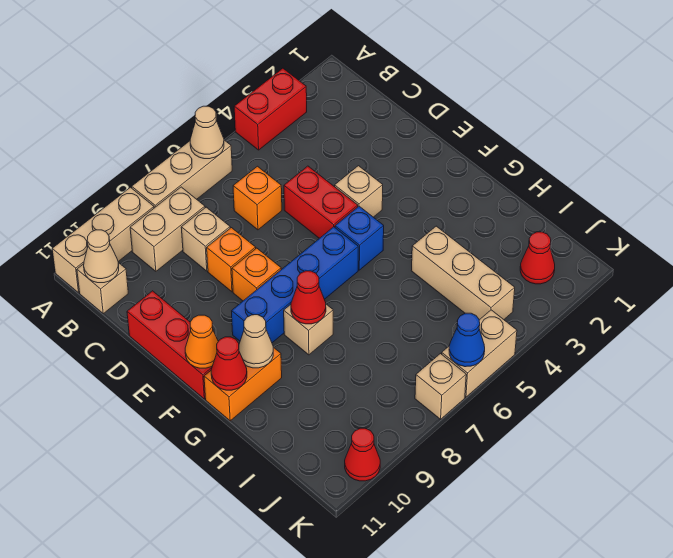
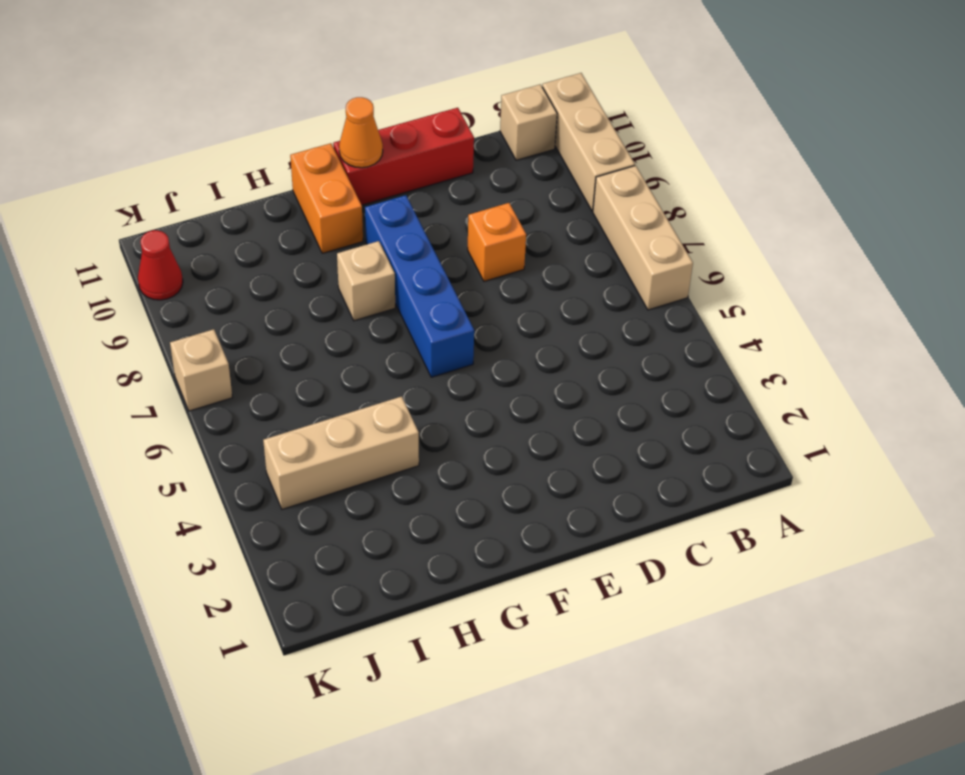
none -> red 1x2 brick [234,68,307,150]
none -> tan 1x2 brick [130,187,205,271]
none -> orange 1x1 brick [233,166,282,230]

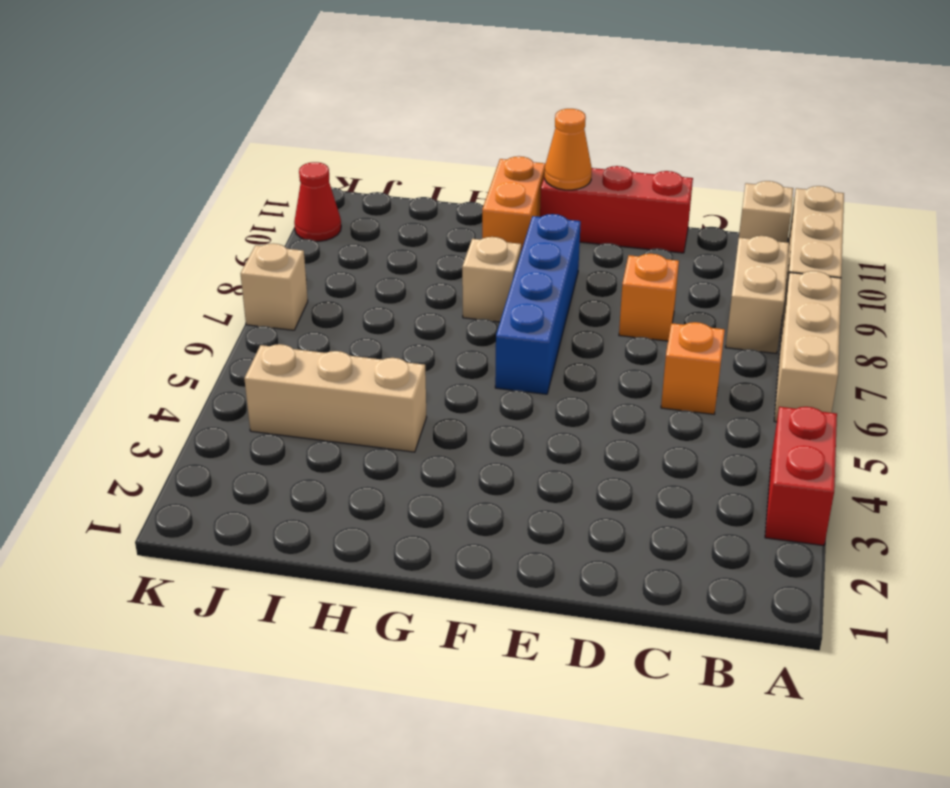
none -> tan 1x1 brick [181,207,230,271]
none -> red 1x2 brick [284,166,358,238]
none -> tan 1x1 brick [335,166,383,217]

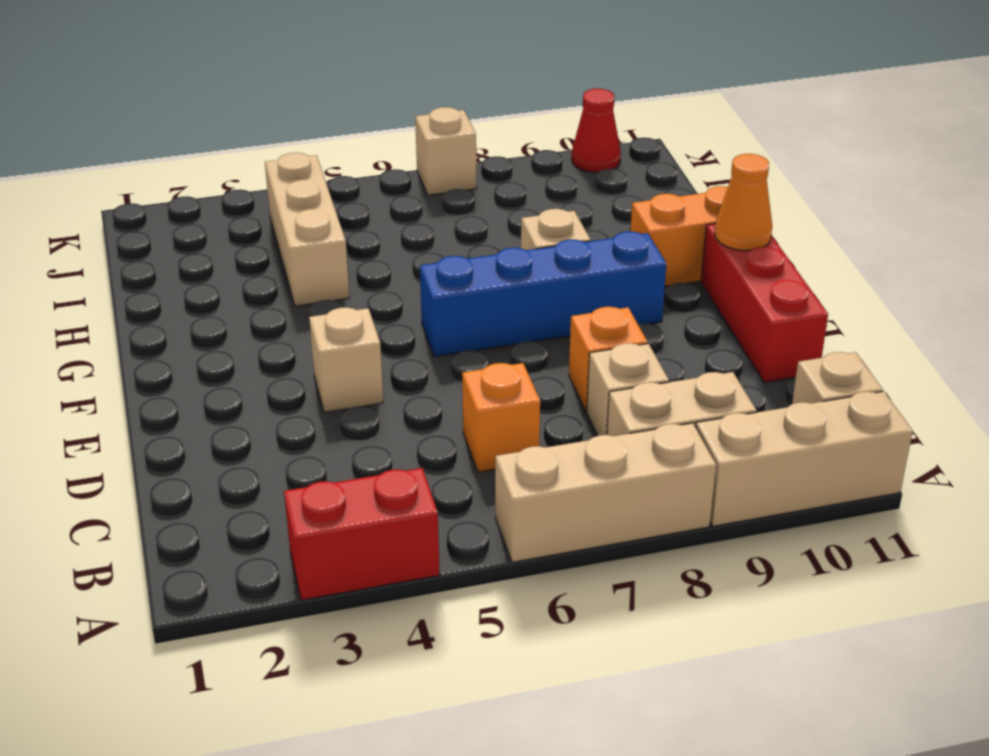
none -> red 1x2 brick [284,166,358,238]
none -> orange 1x1 brick [232,248,281,301]
none -> blue 1x1 brick [335,206,384,270]

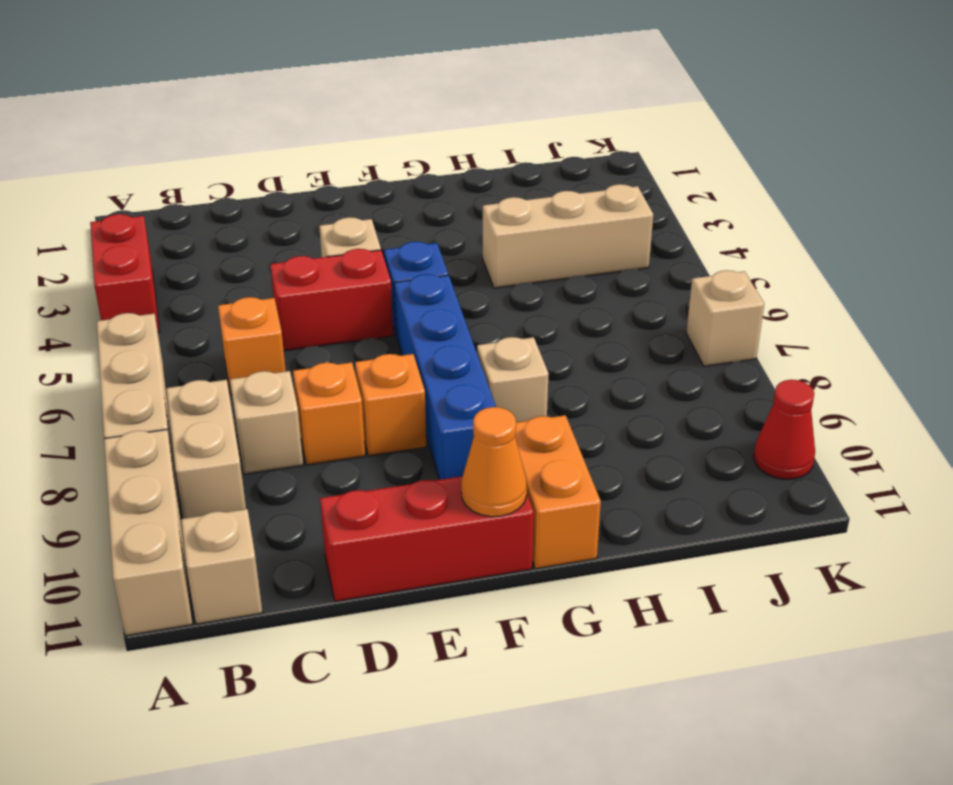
none -> red 1x1 cone [520,232,555,284]
none -> tan 1x2 brick [442,310,517,397]
none -> tan 1x1 cone [190,106,224,159]

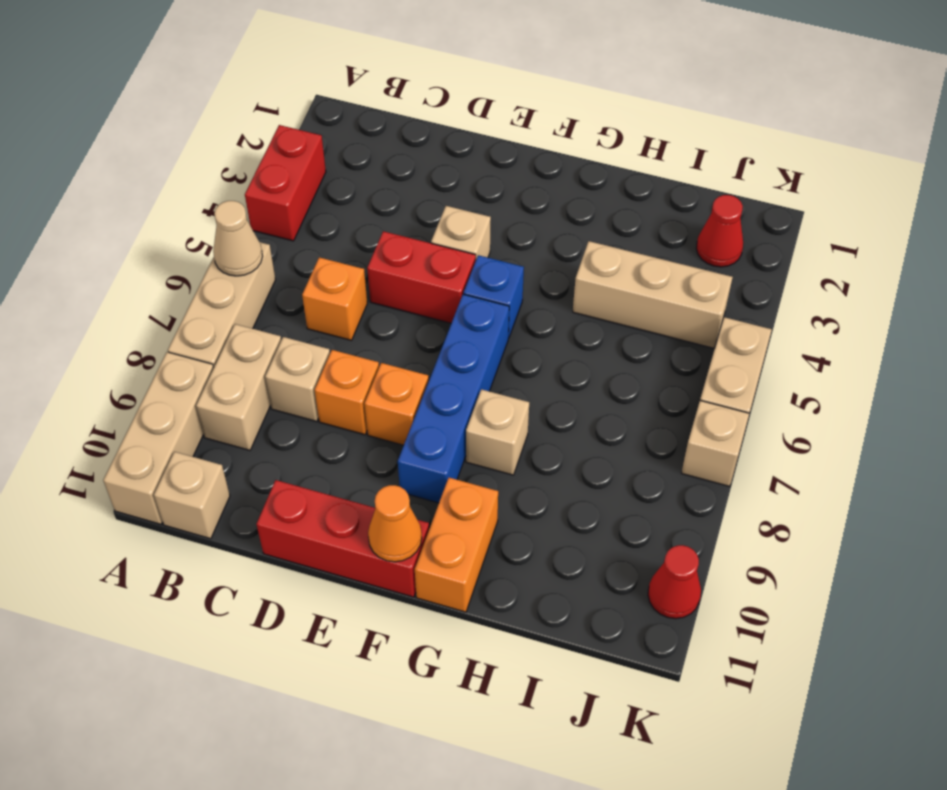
none -> tan 1x1 cone [84,230,119,283]
none -> red 1x1 cone [291,271,326,324]
none -> tan 1x1 cone [239,315,273,368]

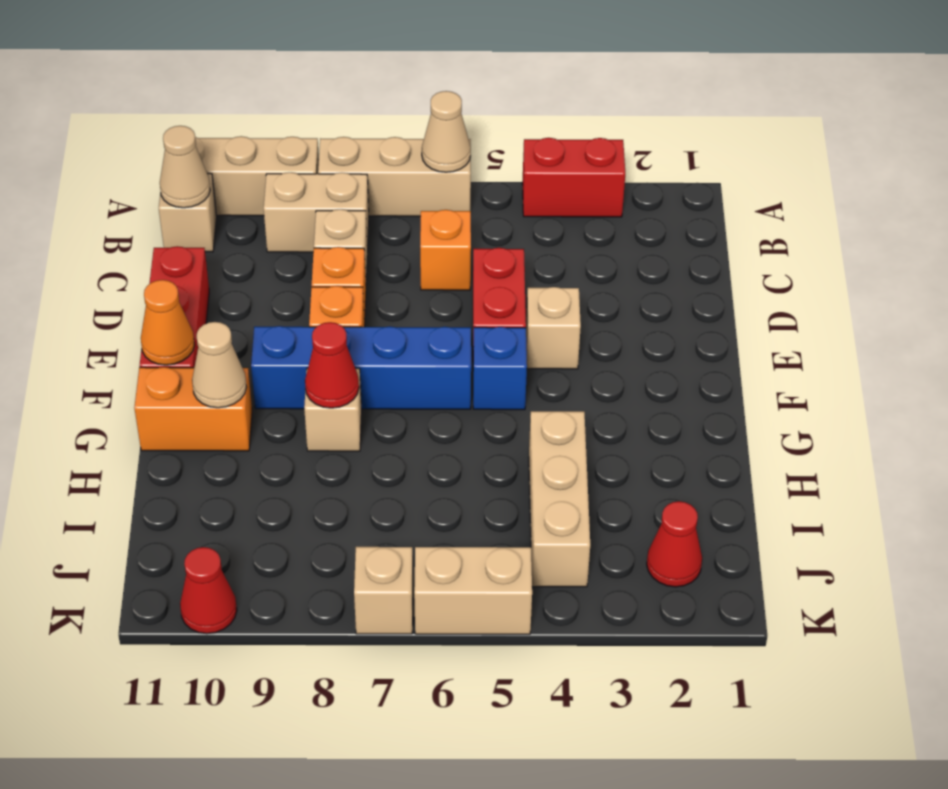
none -> red 1x1 cone [211,337,247,390]
none -> blue 1x1 cone [449,313,485,367]

